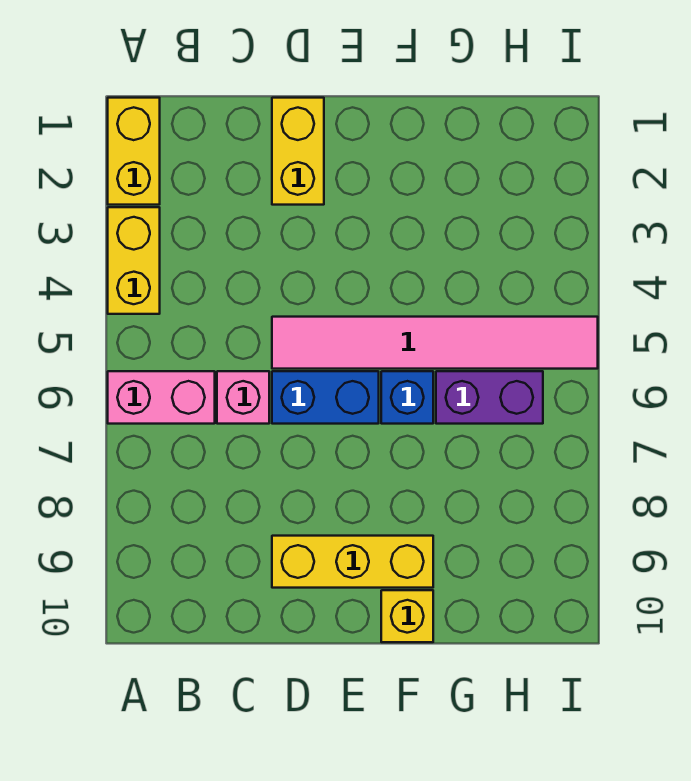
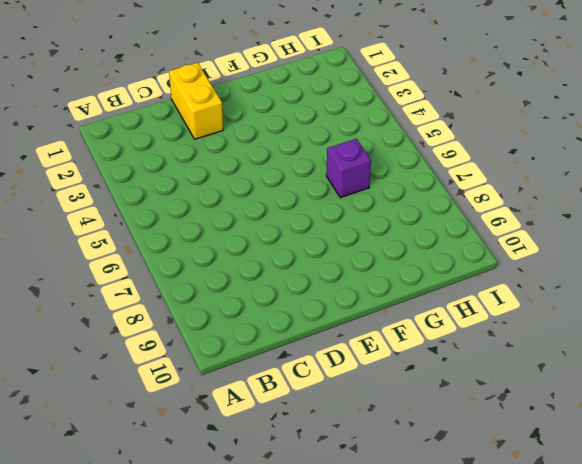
purple 1x1 brick [326,139,371,198] -> purple 1x2 brick [436,371,543,424]
none -> yellow 1x2 brick [108,98,160,205]
none -> yellow 1x2 brick [108,207,160,314]

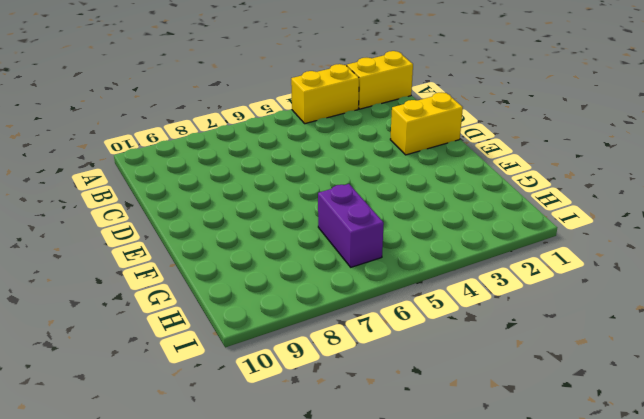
none -> pink 1x2 brick [108,371,215,424]
none -> pink 1x1 brick [217,371,269,424]

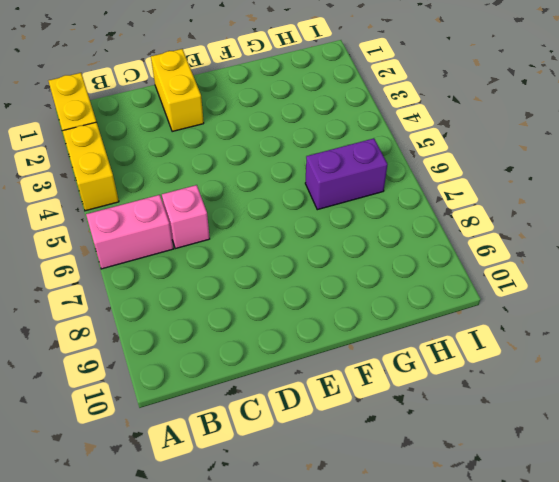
none -> pink 1x6 tile [272,317,598,369]
none -> blue 1x2 brick [272,371,379,424]

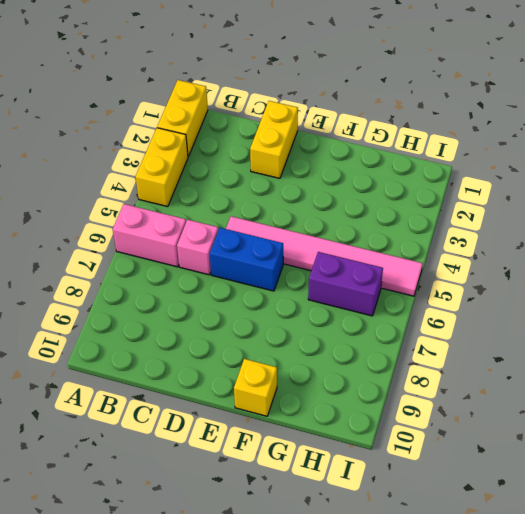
none -> yellow 1x3 brick [272,536,433,588]
none -> blue 1x1 brick [381,371,433,424]

